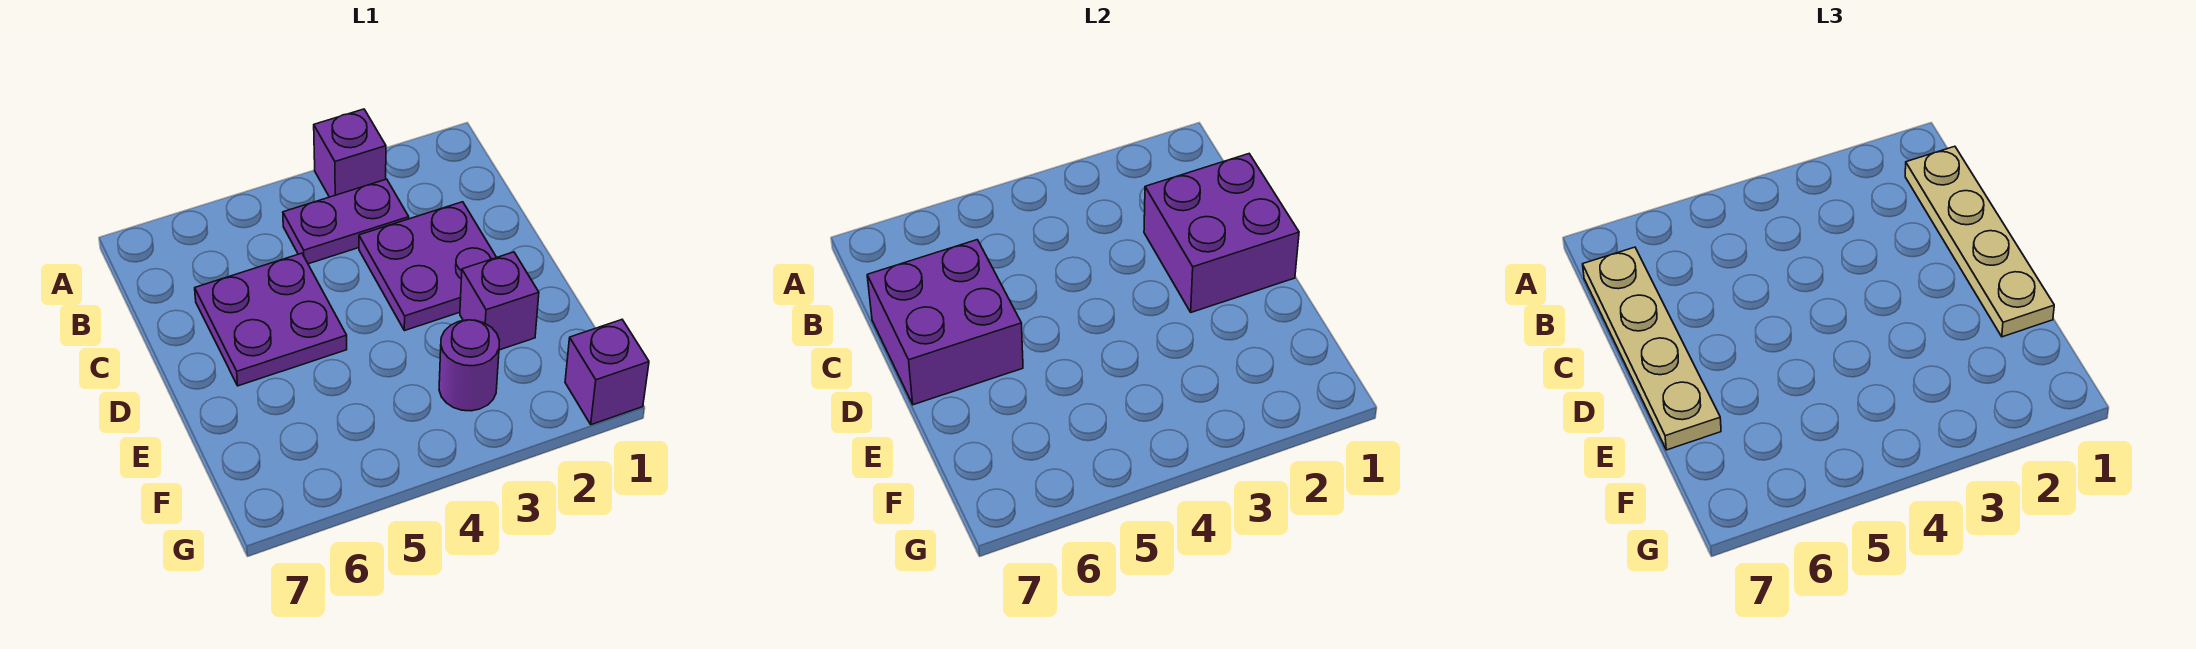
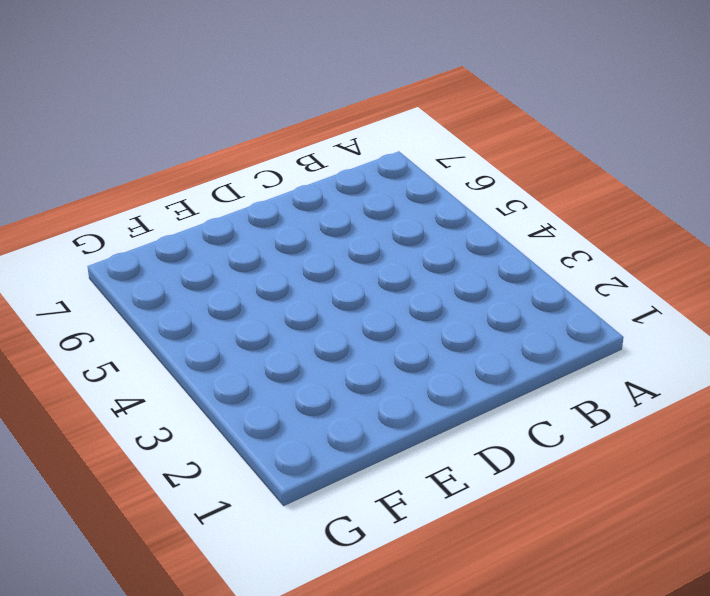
none -> purple 1x1 brick [314,109,386,197]
none -> purple 1x2 plate [283,179,409,264]

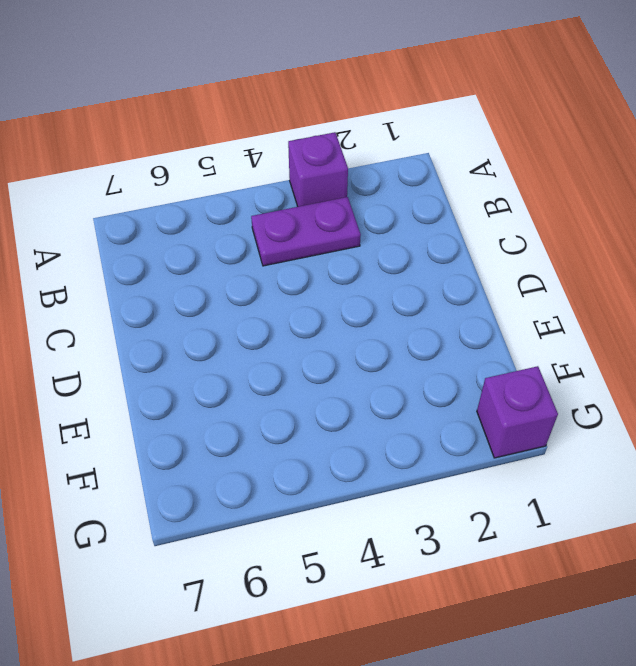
none -> purple 2x2 plate [359,202,497,331]
none -> purple 2x2 plate [195,253,347,386]

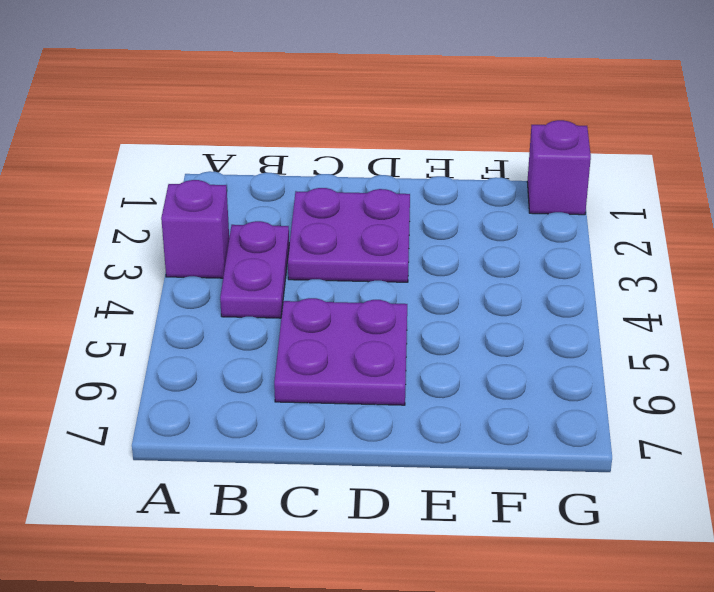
none -> purple 1x1 brick [460,252,539,350]
none -> purple 1x1 round brick [439,320,499,411]

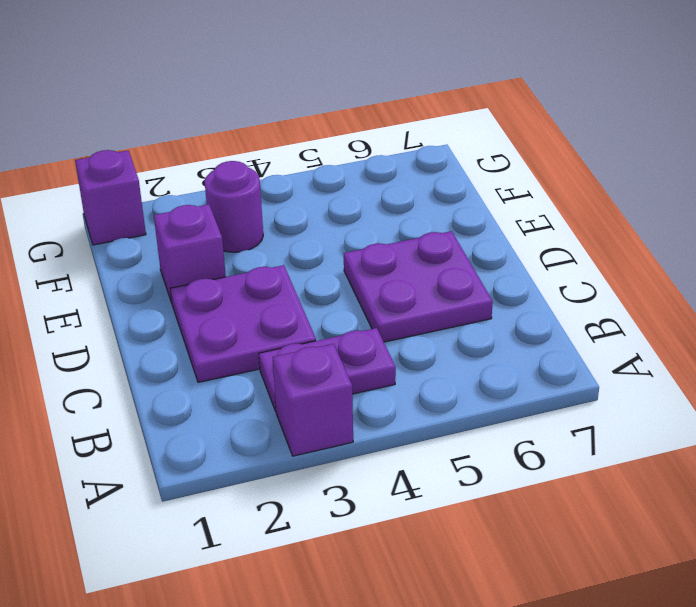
none -> purple 2x2 brick [1144,154,1299,312]
none -> purple 2x2 brick [867,240,1023,405]

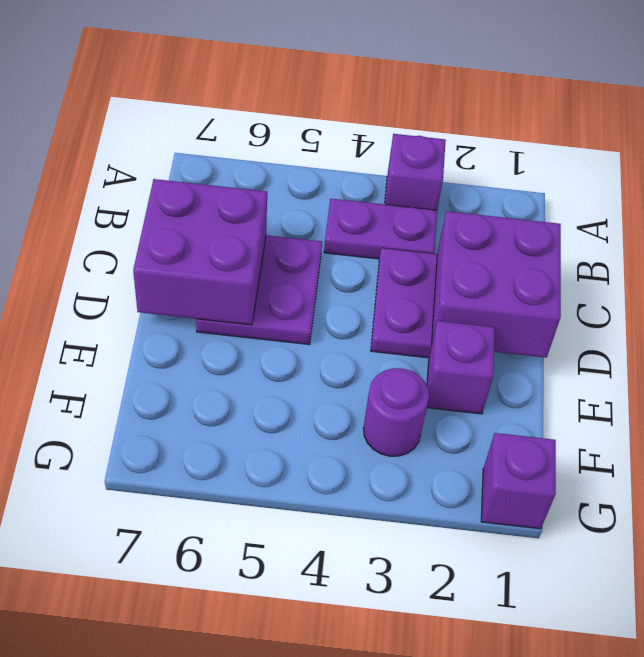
none -> tan 1x4 plate [1905,146,2054,337]
none -> tan 1x4 plate [1583,247,1721,450]

